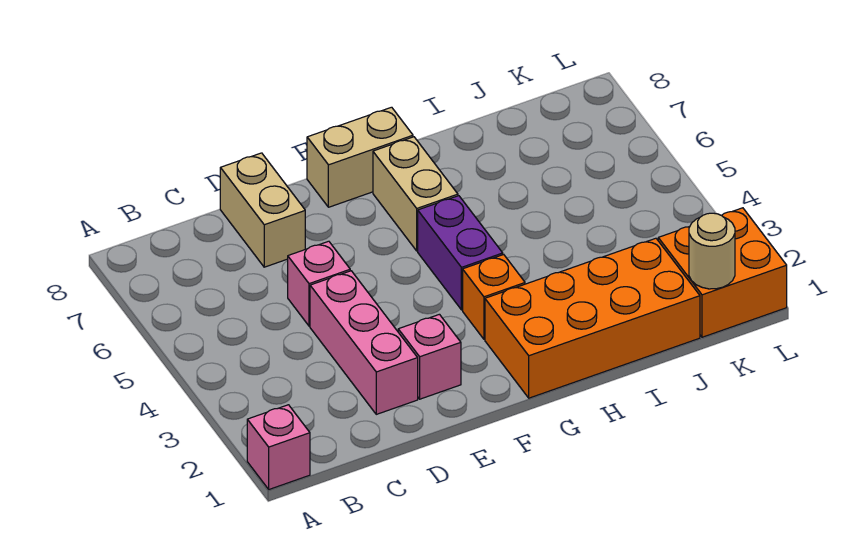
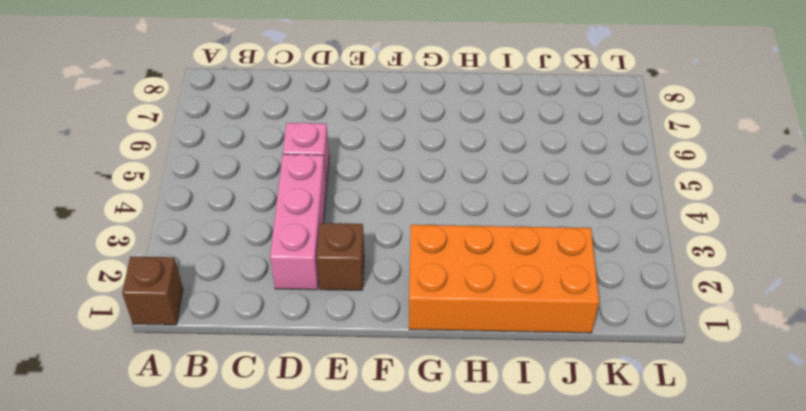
brown 1x1 brick [122,257,183,325] -> pink 1x1 brick [247,405,310,489]
brown 1x1 brick [317,223,364,290] -> pink 1x1 brick [398,314,461,399]
none -> tan 1x2 brick [220,153,305,267]
none -> tan 1x2 brick [307,107,413,207]
none -> orange 1x1 brick [463,255,525,339]

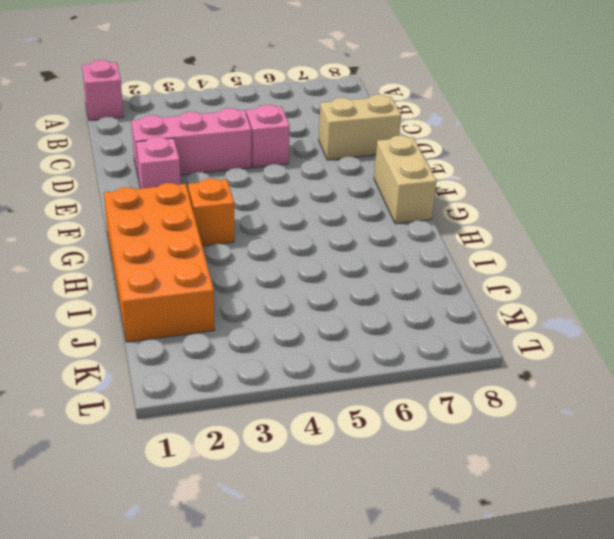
none -> purple 1x2 brick [418,196,503,310]
none -> tan 1x2 brick [373,137,458,251]
none -> orange 2x2 brick [658,208,787,337]

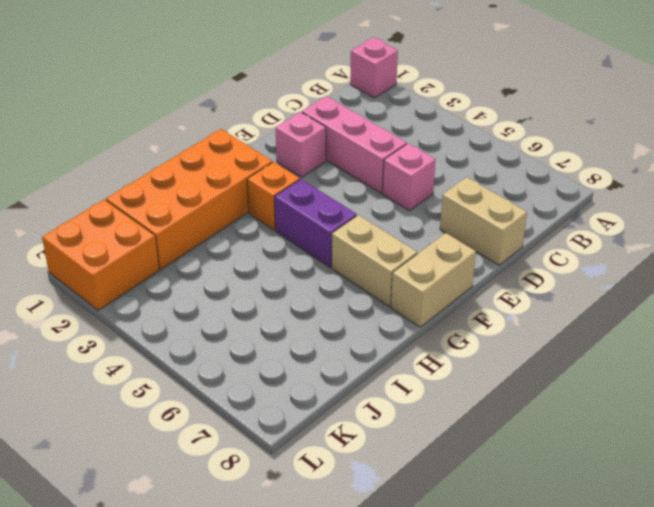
none -> tan 1x1 round brick [689,213,735,289]

